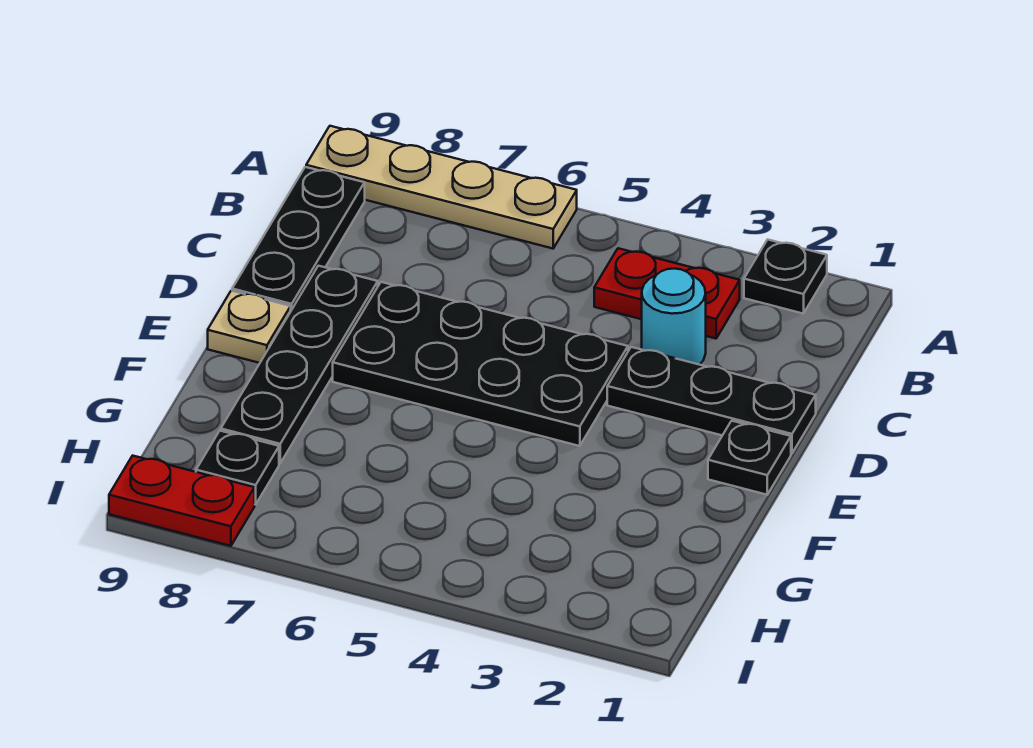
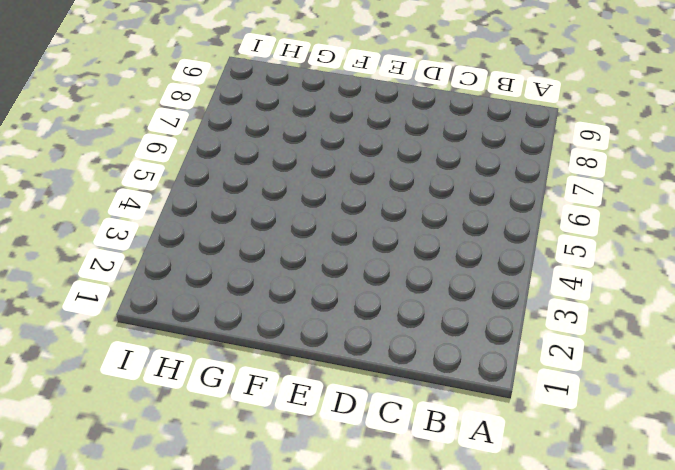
none -> black 1x1 plate [744,240,827,314]
none -> tan 1x4 plate [306,126,577,249]
none -> red 1x2 plate [594,248,740,339]

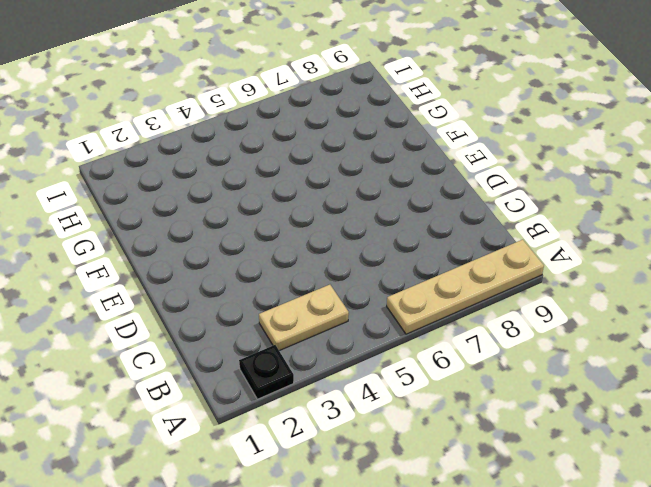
tan 1x2 plate [259,285,349,351] -> red 1x2 plate [594,248,740,339]
none -> black 1x3 plate [232,167,365,310]
none -> cyan 1x1 round brick [642,269,706,365]
none -> black 1x3 plate [607,347,816,454]

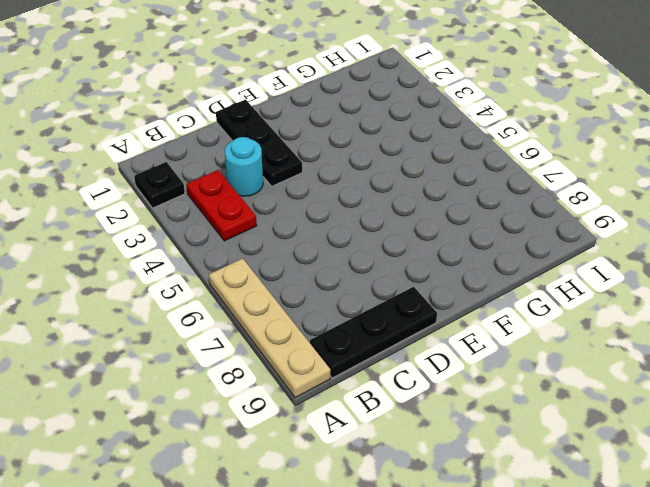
none -> black 2x4 plate [333,282,628,446]
none -> black 1x4 plate [221,266,378,463]
none -> black 1x1 plate [708,421,791,495]

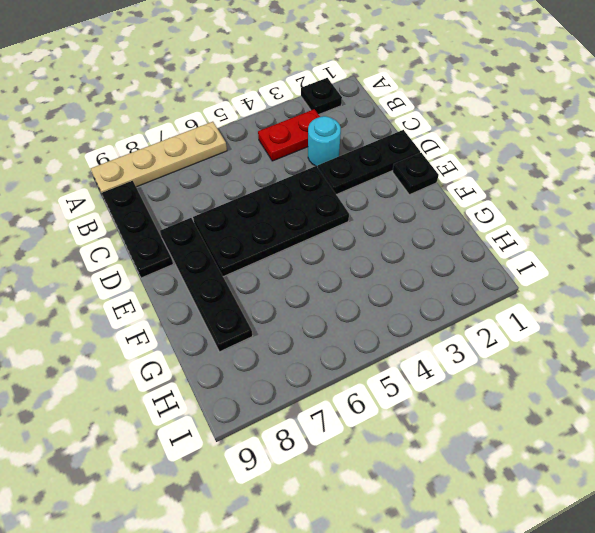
none -> tan 1x1 plate [208,291,291,363]
none -> black 1x1 plate [196,431,279,505]
none -> red 1x2 plate [109,456,255,546]

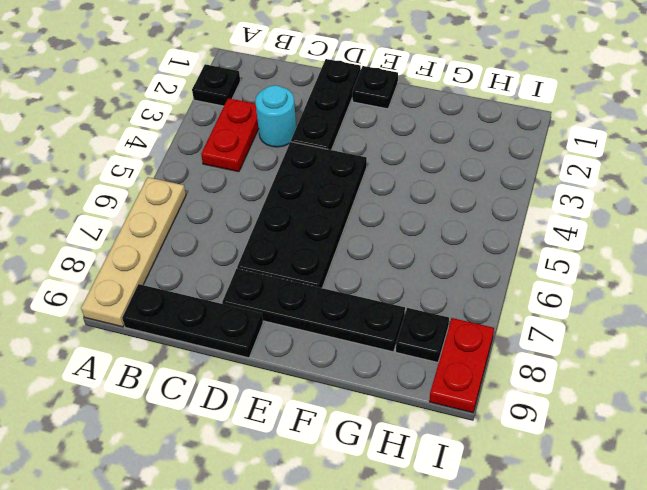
none -> tan 1x1 plate [208,291,291,363]

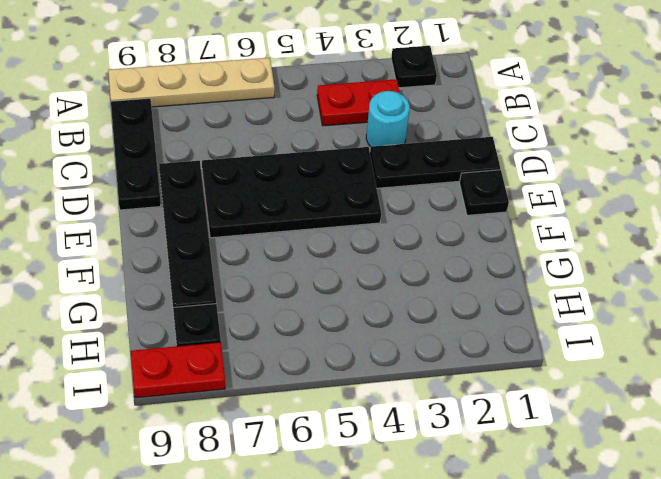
none -> tan 1x1 plate [208,291,291,363]

